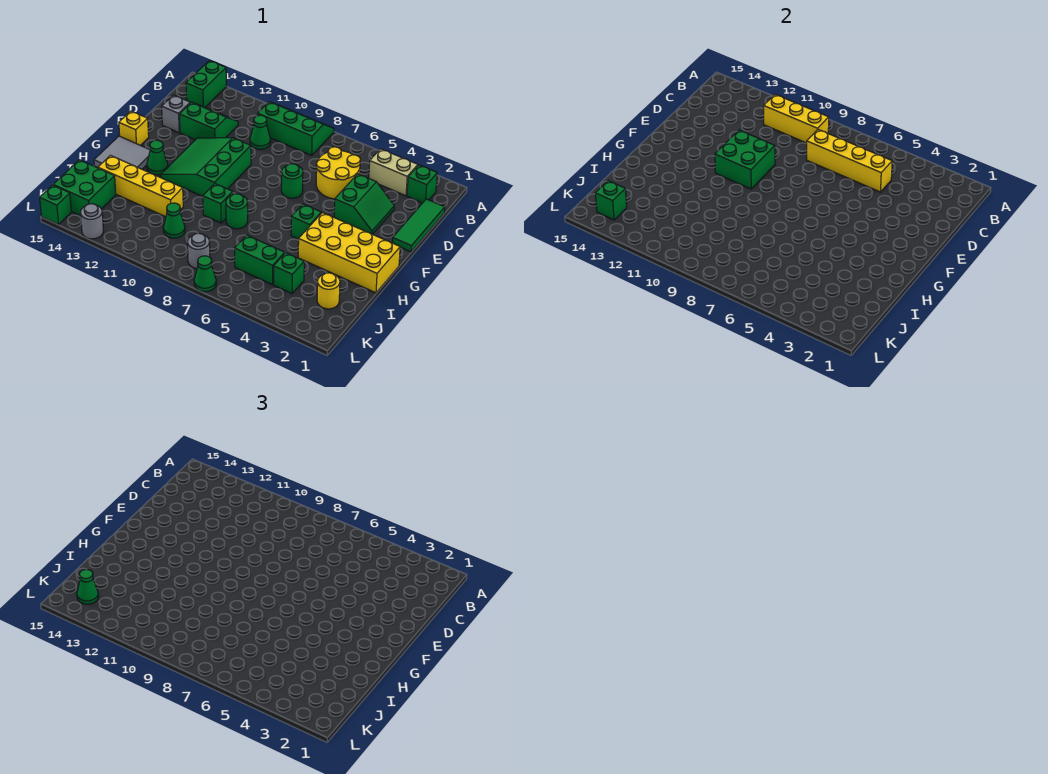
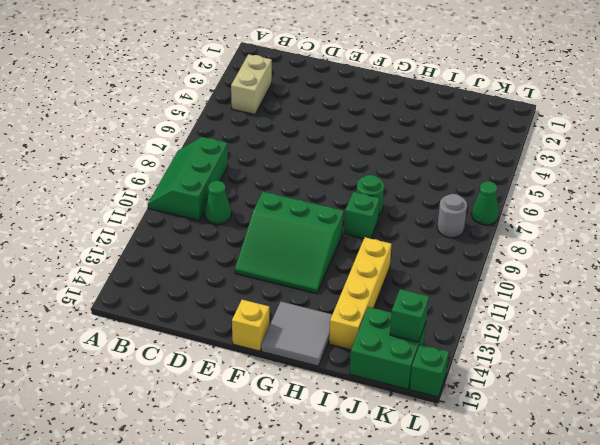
none -> green 1x2 brick [186,61,226,107]
none -> green 1x1 brick [407,165,437,203]
none -> green 1x3 tile [392,199,445,252]
none -> yellow 2x2 round brick [316,147,360,199]

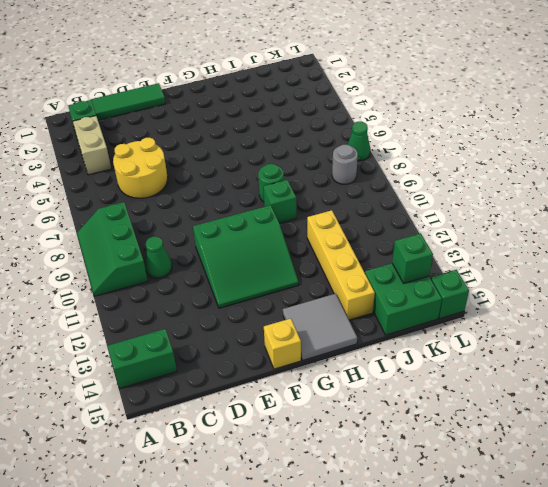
none -> green 2x2 slope [179,102,238,140]
none -> green 2x2 slope [334,174,394,234]
none -> grey 1x1 brick [162,95,190,133]
none -> green 1x1 round brick [281,164,303,198]

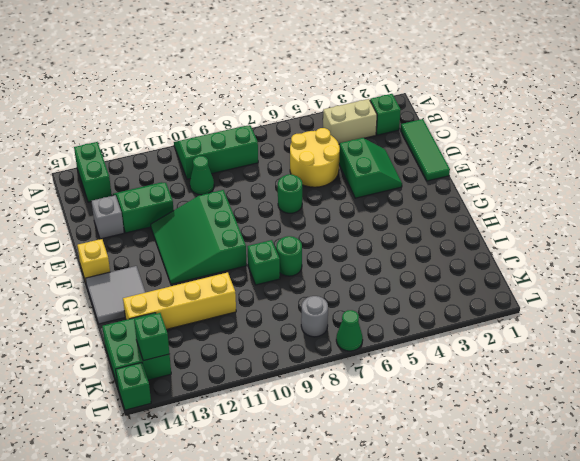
none -> yellow 2x4 brick [298,213,400,293]
none -> green 1x1 brick [291,204,321,239]
none -> green 1x1 cone [147,140,168,175]
none -> yellow 1x1 round brick [317,273,340,309]

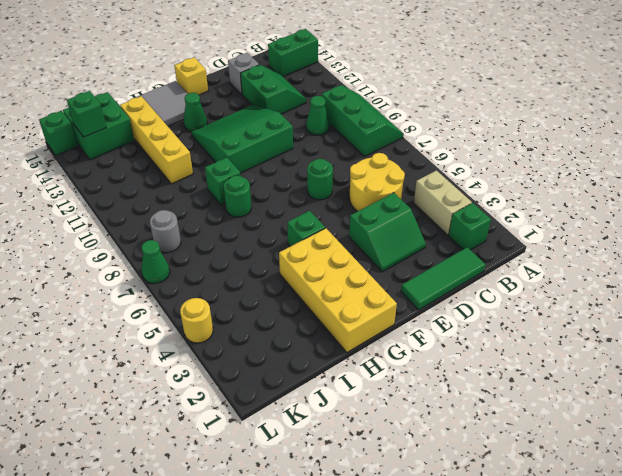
yellow 1x1 round brick [180,298,213,343] -> yellow 1x1 round brick moved to [317,273,340,309]
none -> green 1x1 brick [274,253,304,294]
none -> green 1x2 brick [235,235,285,285]
none -> green 1x1 cone [163,203,185,238]
none -> grey 1x1 round brick [81,204,104,239]

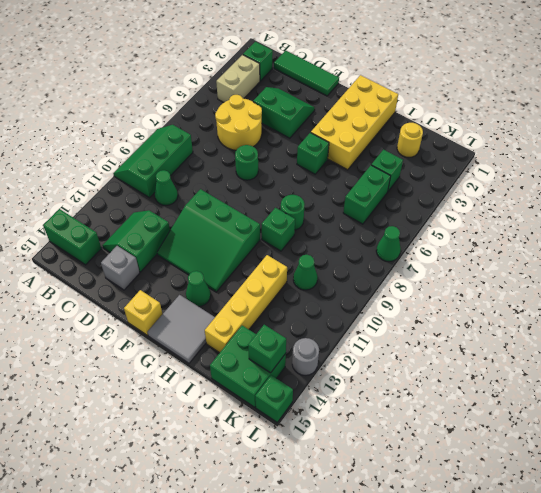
none -> grey 1x1 round brick [188,233,210,269]
none -> yellow 1x3 brick [764,95,829,143]
none -> yellow 1x4 brick [807,130,892,192]
none -> green 2x2 brick [715,130,775,189]

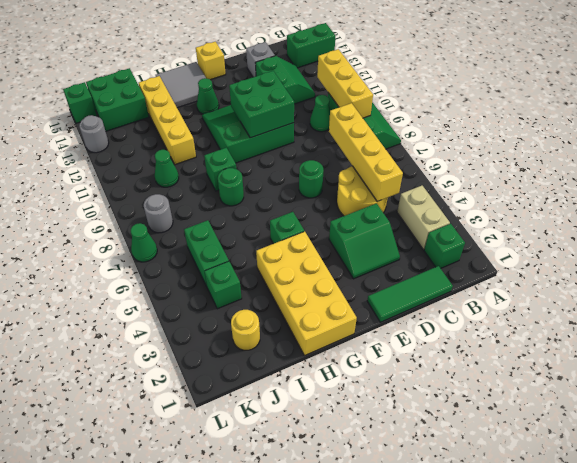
none -> green 1x1 brick [595,181,627,220]
none -> green 1x1 cone [77,569,98,604]

